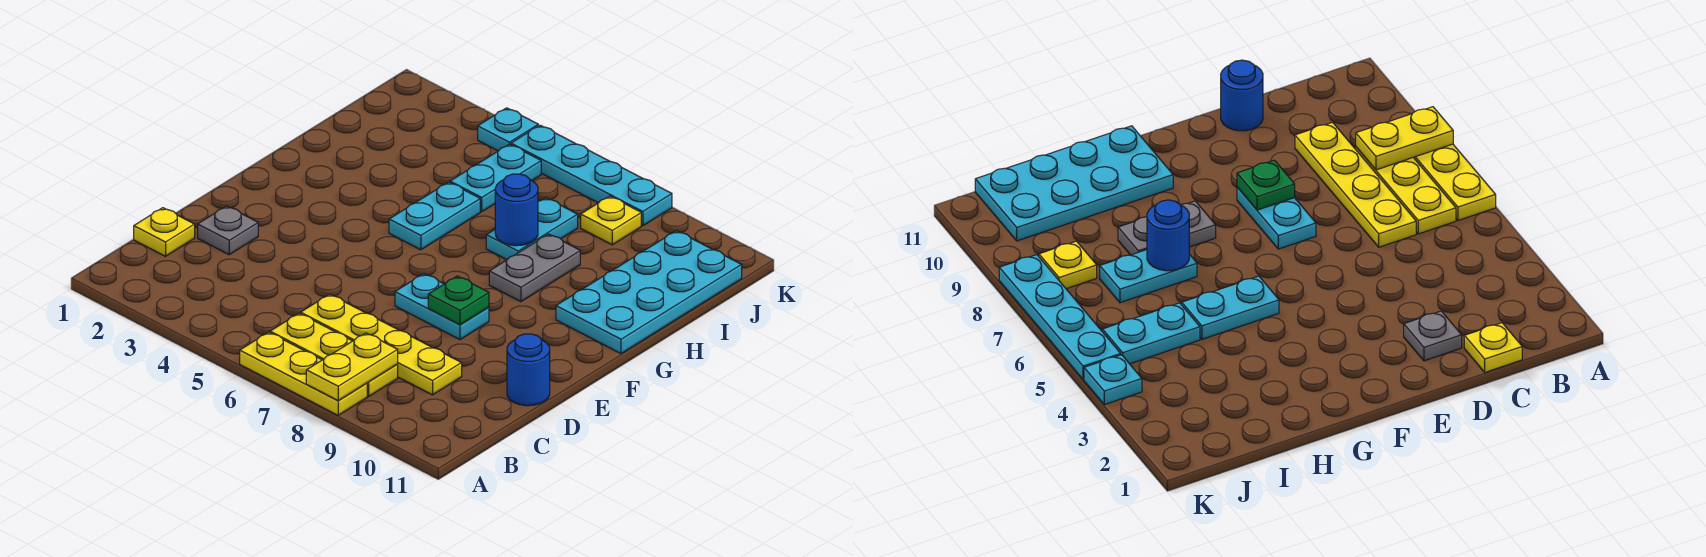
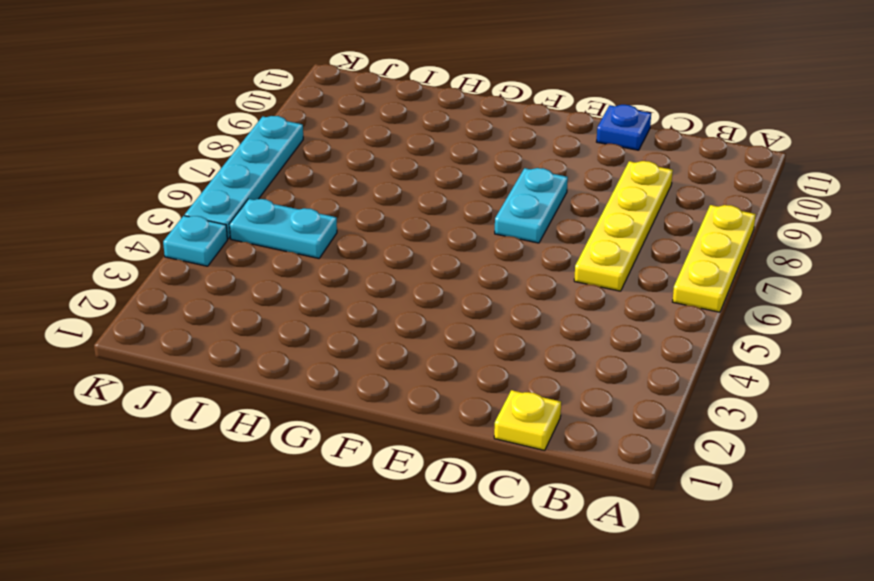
blue 1x1 plate [597,105,651,150] -> blue 1x1 round brick [507,334,550,406]
none -> yellow 1x3 plate [270,313,398,396]
none -> grey 1x1 plate [198,206,258,255]
none -> cyan 1x2 plate [389,182,480,250]

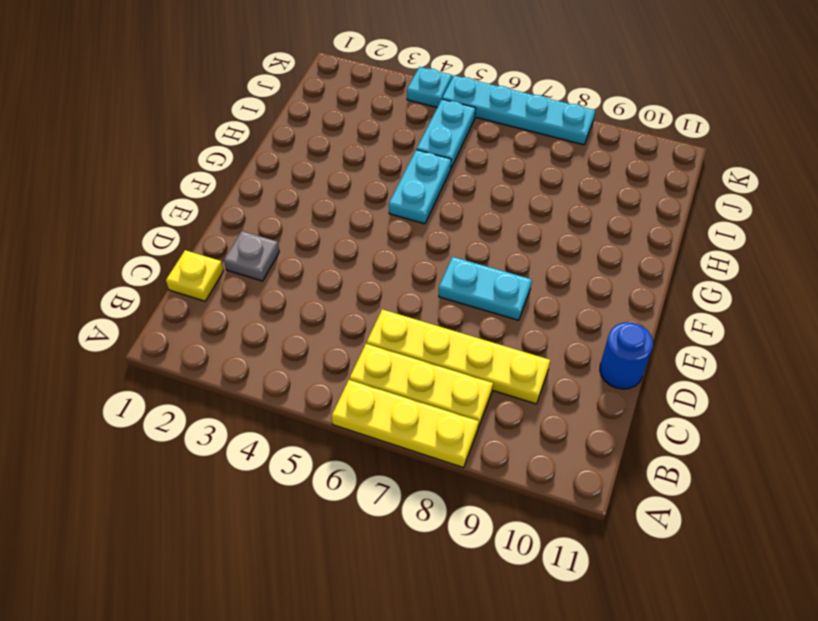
none -> grey 1x2 plate [489,234,580,302]
none -> cyan 2x4 plate [556,231,742,354]
none -> cyan 1x2 plate [486,198,578,260]

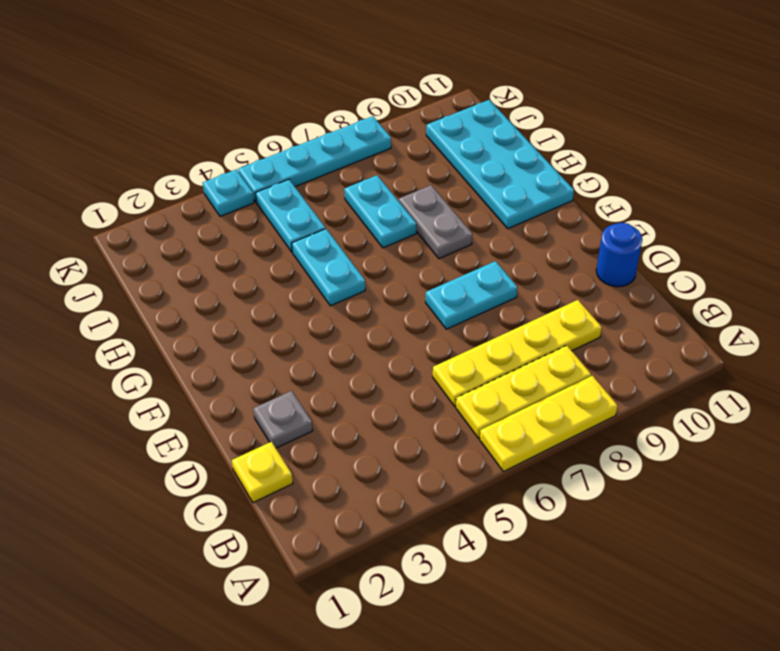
none -> yellow 1x1 plate [581,196,641,245]
none -> yellow 1x2 plate [306,333,398,400]
none -> green 1x1 plate [428,276,489,325]

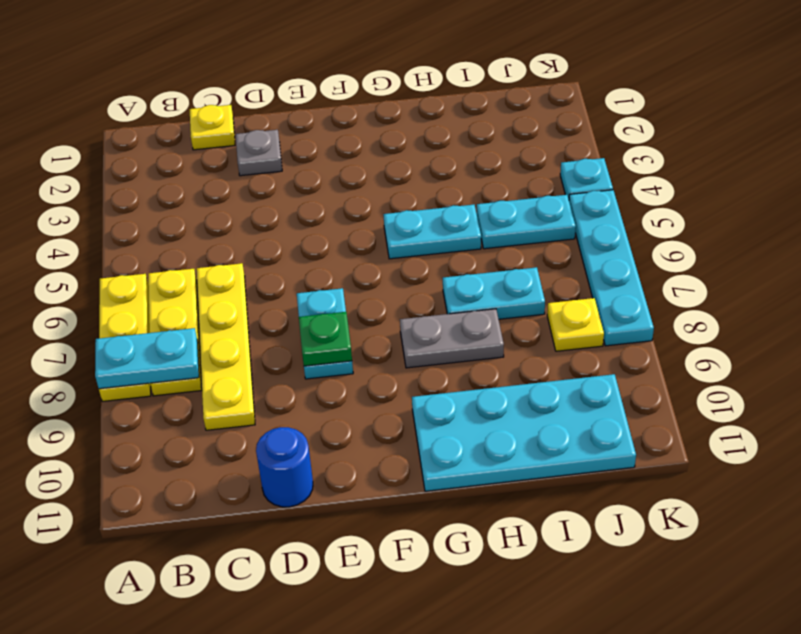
cyan 1x2 plate [95,328,199,389] -> yellow 1x2 plate [306,333,398,400]
none -> blue 1x1 round brick [495,174,538,246]

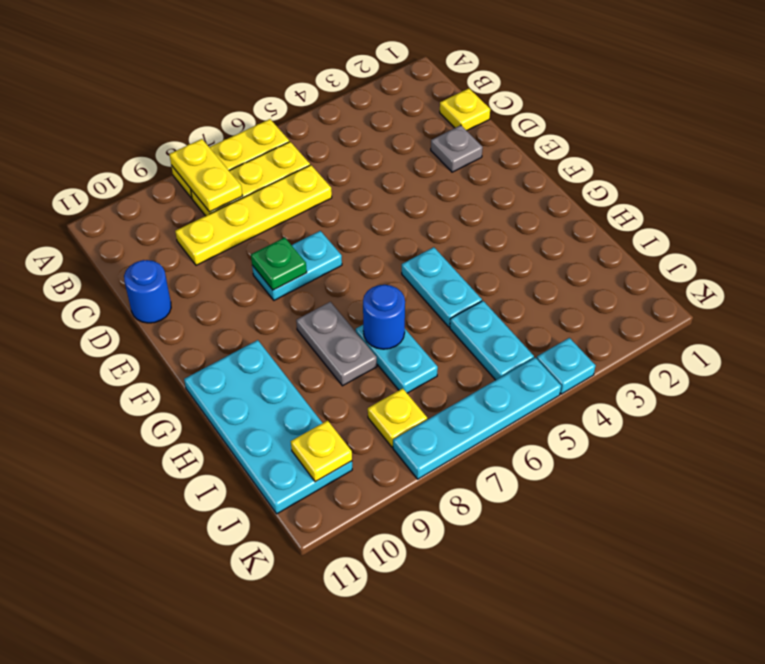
yellow 1x1 plate [291,421,352,482] -> none

